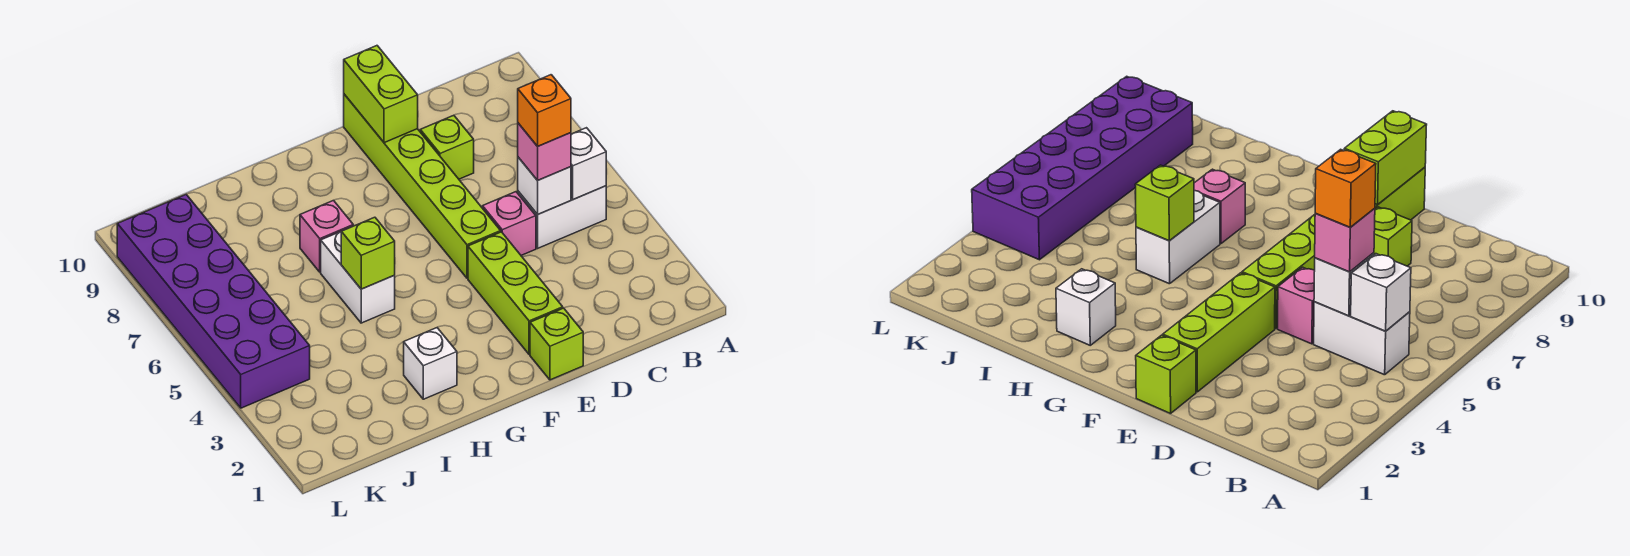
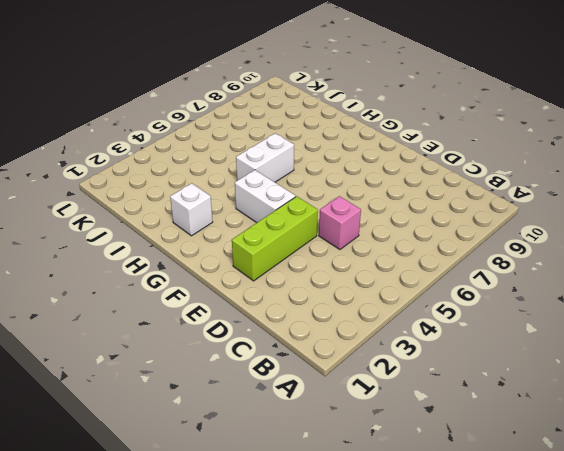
white 1x2 brick [235,170,296,223] -> white 1x2 brick moved to [518,186,606,248]
none -> lime 1x1 brick [420,115,474,179]
none -> lime 1x1 brick [530,308,583,380]
none -> lime 1x6 brick [344,94,501,278]

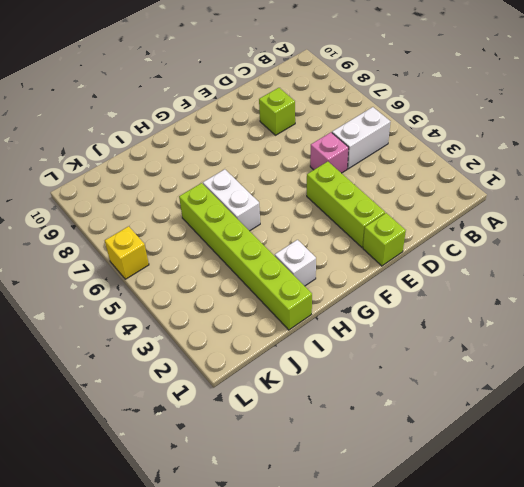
lime 1x6 brick [179,183,312,330] -> lime 1x6 brick moved to [344,94,501,278]
yellow 1x1 brick [105,226,149,279] -> purple 2x6 brick [117,195,310,408]
none -> pink 1x1 brick [300,200,353,272]
none -> white 1x1 brick [571,128,606,200]
none -> white 1x1 brick [518,157,571,214]

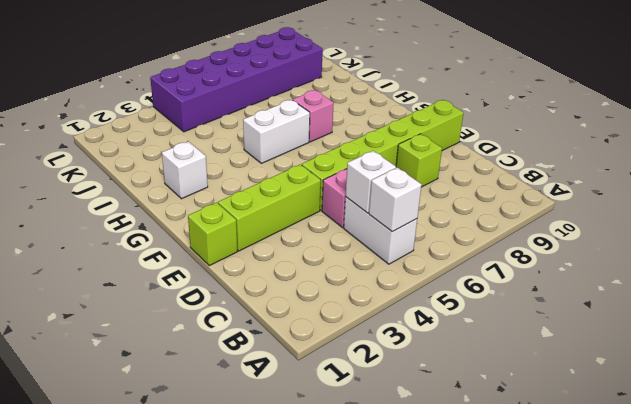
none -> lime 1x2 brick [344,46,418,143]
none -> lime 1x1 brick [341,217,395,289]
none -> pink 1x1 brick [518,123,571,180]

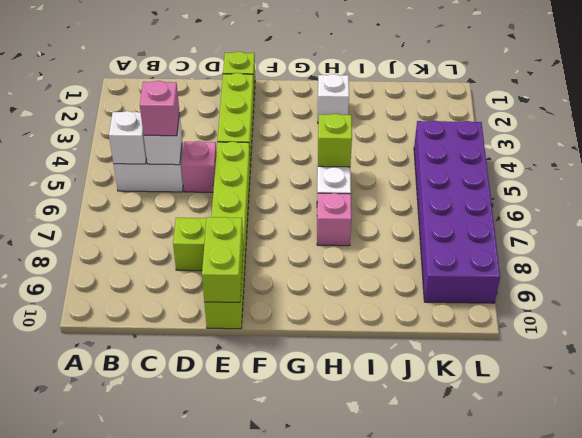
none -> orange 1x1 brick [518,75,571,146]

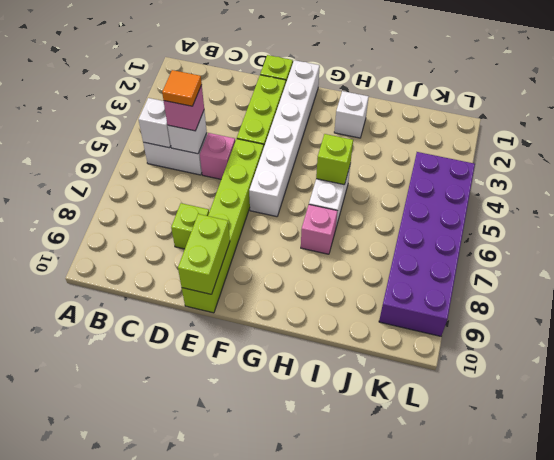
orange 1x1 tile [162,70,202,106] -> orange 1x1 brick [518,75,571,146]
white 1x6 brick [249,60,320,217] -> none

